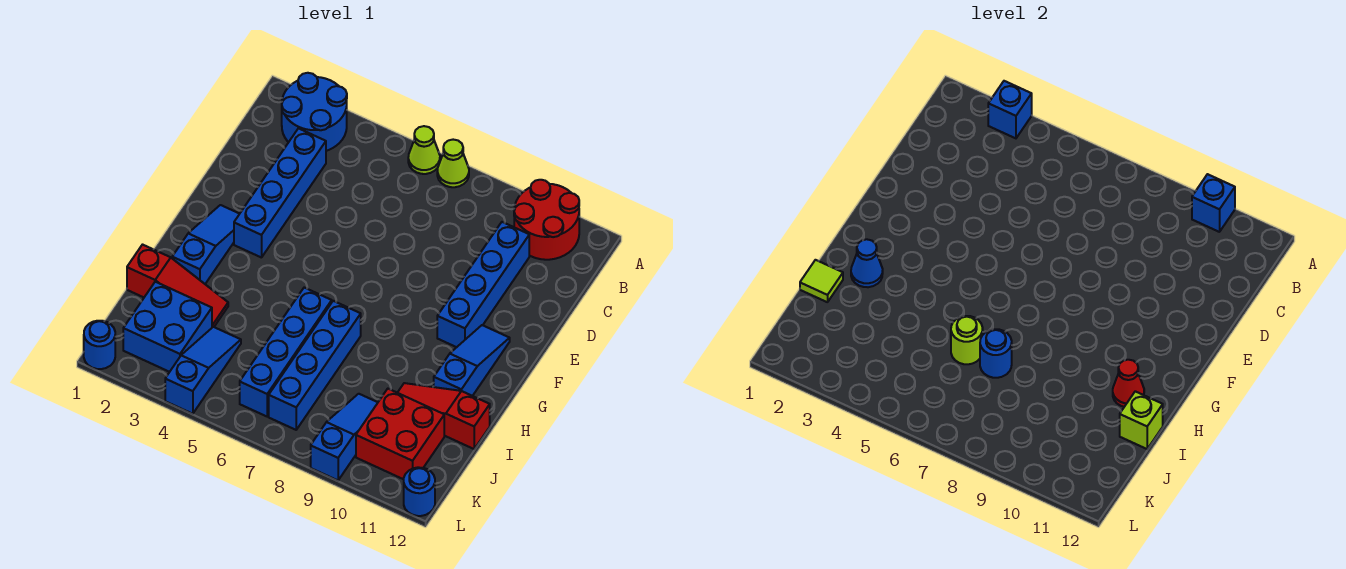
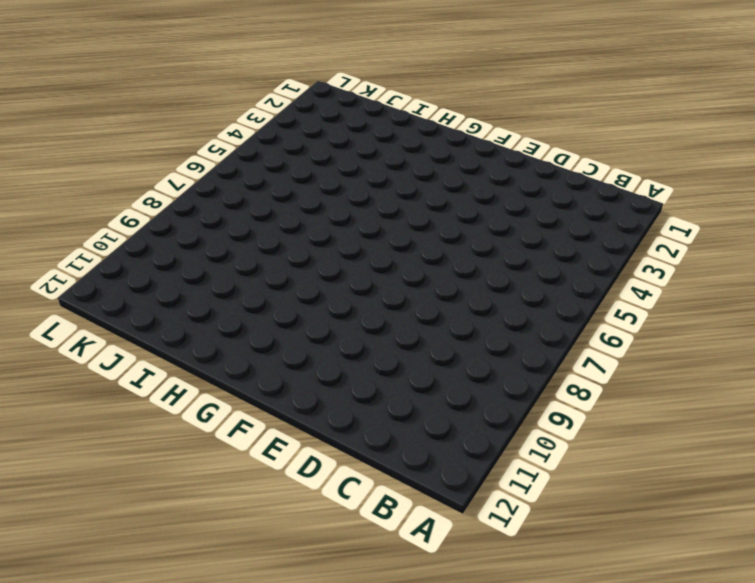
none -> blue 2x2 round brick [282,73,347,151]
none -> lime 1x1 cone [408,126,440,174]
none -> lime 1x1 cone [437,140,469,187]

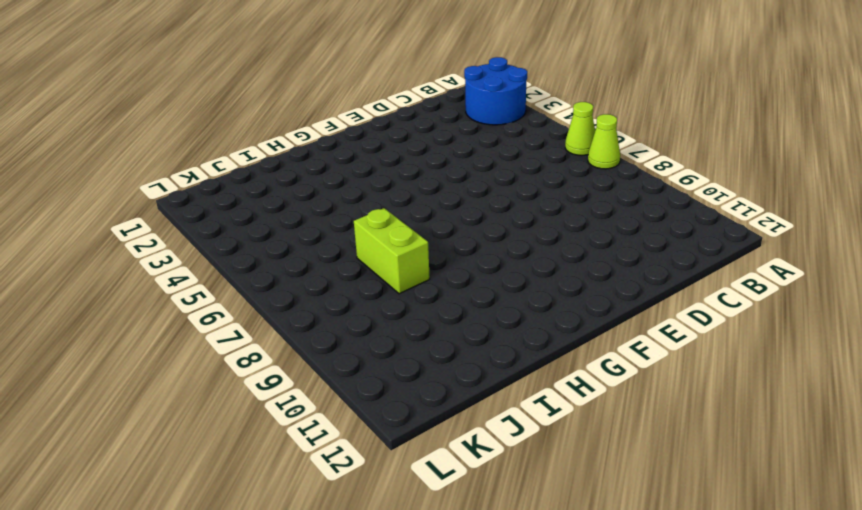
lime 1x2 brick [354,208,430,294] -> blue 1x4 brick [269,301,361,430]
none -> red 2x2 round brick [514,180,579,260]
none -> blue 1x4 brick [234,128,326,258]
none -> blue 1x4 brick [437,222,529,347]

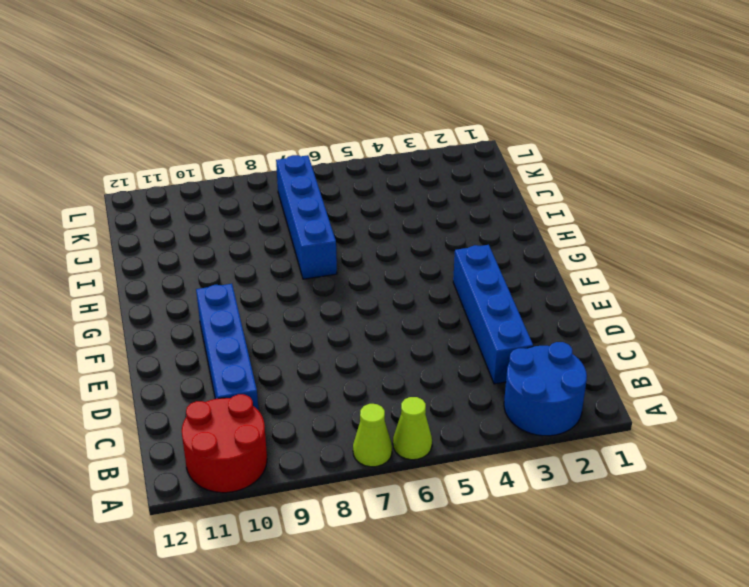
none -> blue 1x3 slope [172,205,239,284]
none -> blue 1x3 slope [434,325,510,396]
none -> blue 1x4 brick [240,288,332,416]

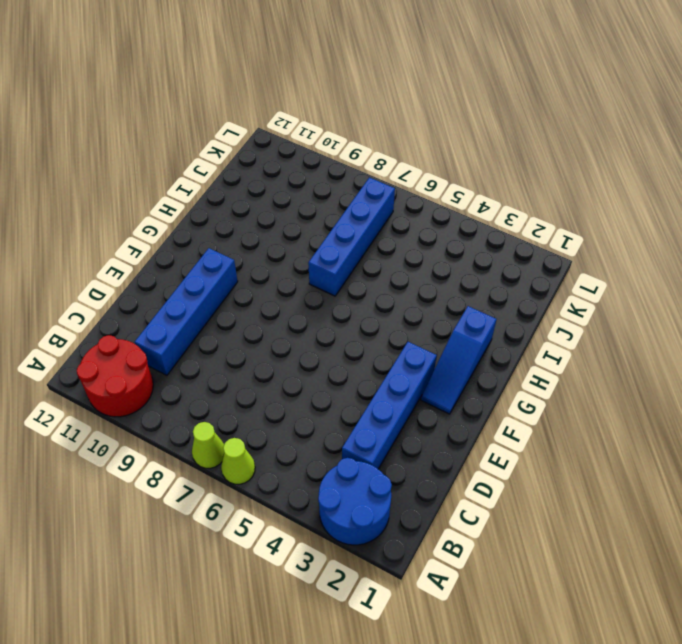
none -> blue 1x3 slope [434,325,510,396]
none -> blue 1x4 brick [240,288,332,416]
none -> red 1x3 slope [127,245,228,327]

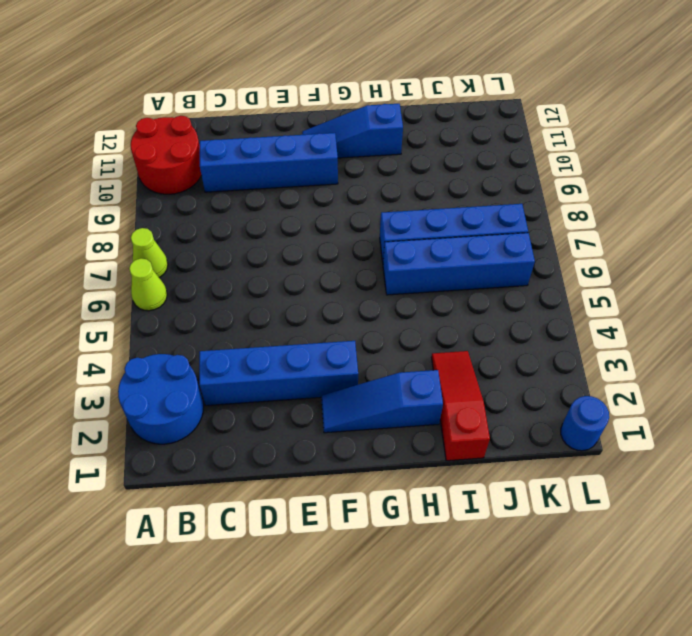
none -> red 1x3 slope [398,383,490,449]
none -> blue 2x2 brick [123,282,212,372]
none -> blue 1x3 slope [165,327,241,414]

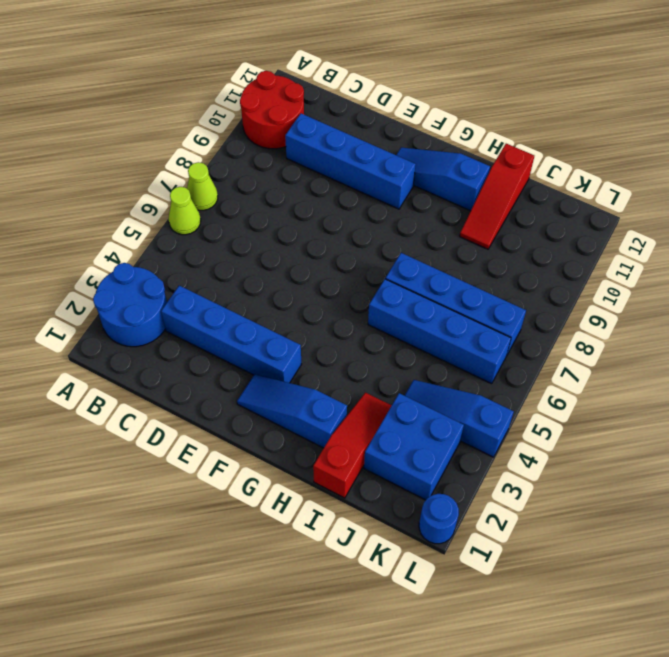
none -> blue 1x3 slope [311,394,378,480]
none -> red 2x2 brick [356,389,444,479]
none -> blue 1x1 round brick [404,467,435,516]

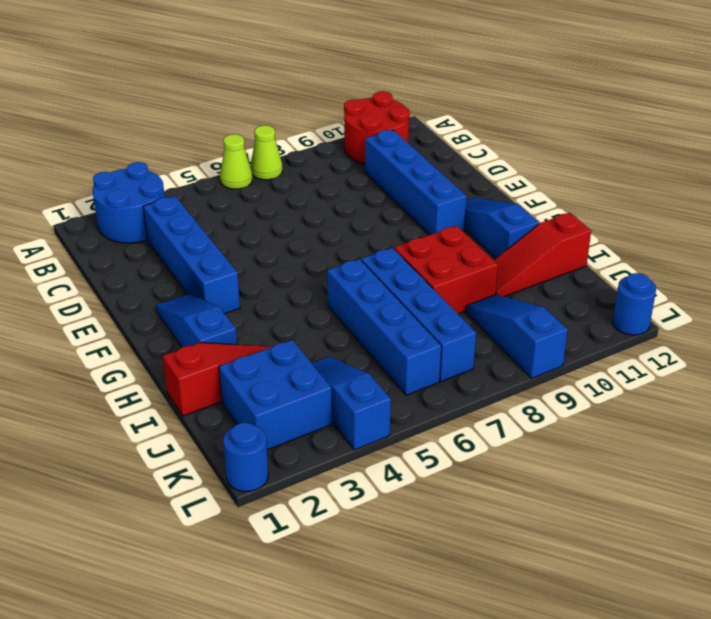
red 2x2 brick [394,226,498,314] -> red 2x2 brick moved to [356,389,444,479]
none -> blue 1x1 brick [988,81,1032,138]
none -> blue 1x1 brick [1192,174,1235,232]
none -> blue 1x1 cone [851,239,883,287]

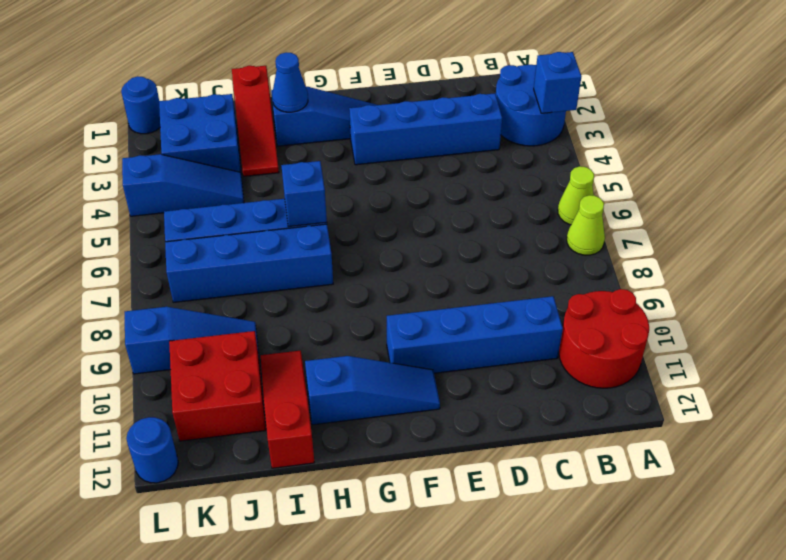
blue 1x1 brick [281,161,327,227] -> blue 1x1 brick moved to [1192,174,1235,232]
none -> red 1x1 cone [1113,360,1144,407]
none -> lime 1x1 tile [800,260,843,302]
none -> lime 1x1 round brick [951,316,983,364]

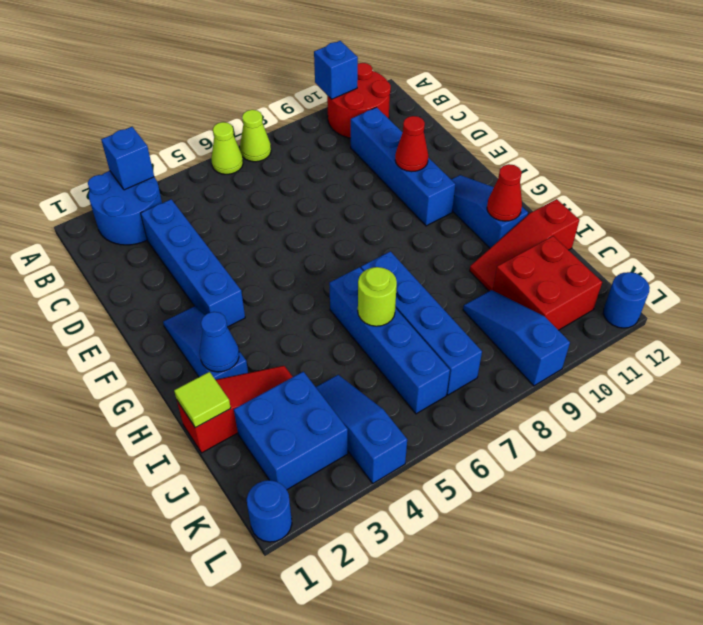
red 1x1 cone [395,116,428,172] -> none
none -> blue 1x1 round brick [980,329,1012,378]
none -> lime 1x1 brick [1120,391,1163,449]

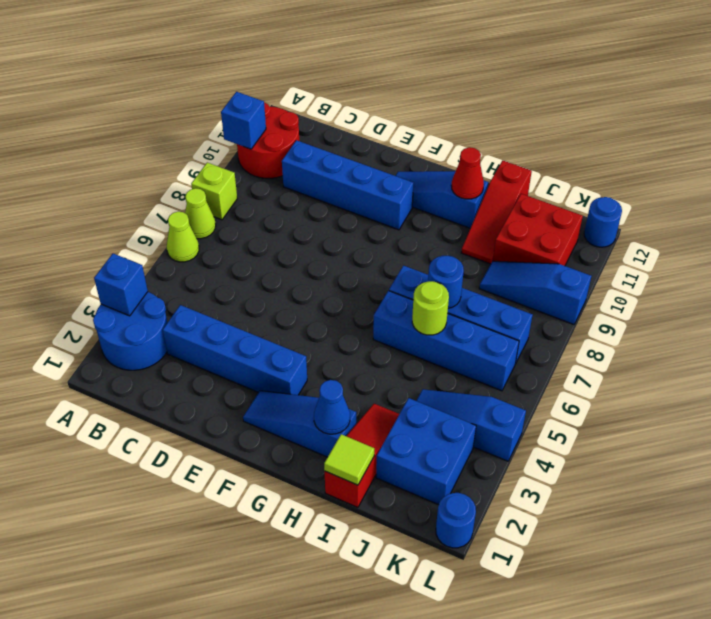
lime 1x1 brick [191,162,237,220] -> lime 1x1 brick moved to [1120,391,1163,449]

